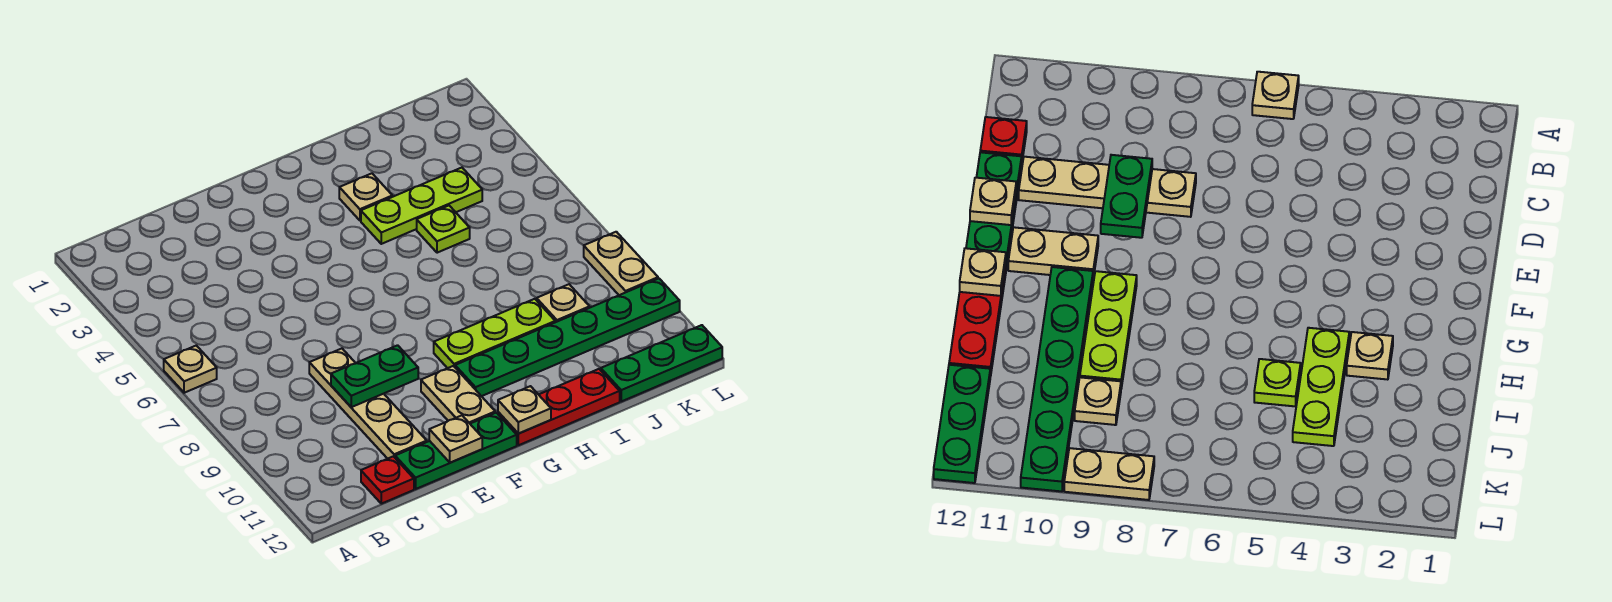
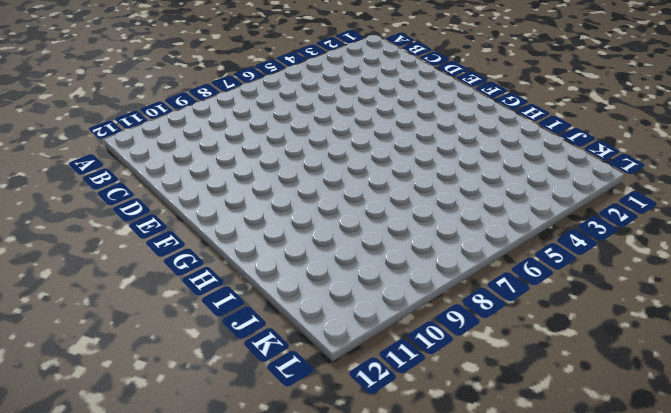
none -> tan 1x1 plate [164,346,217,393]
none -> red 1x1 plate [361,456,414,504]
none -> tan 1x4 plate [309,349,427,459]

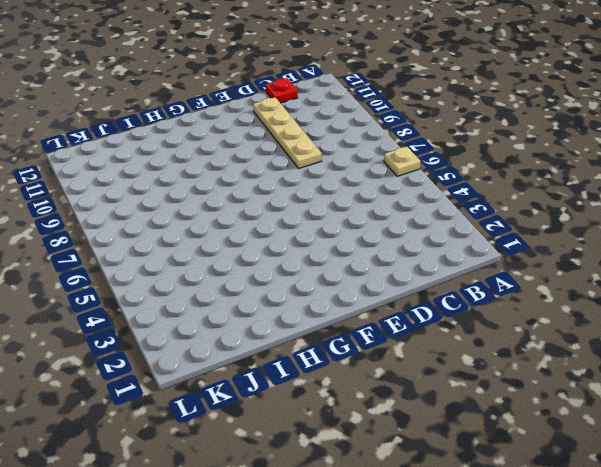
none -> green 1x3 plate [395,413,517,489]
none -> tan 1x2 plate [421,366,495,423]
none -> lime 1x3 plate [434,299,555,368]

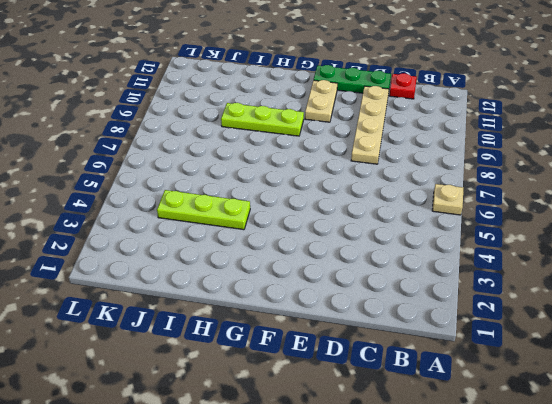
none -> green 1x6 plate [455,279,680,396]
none -> red 1x3 plate [498,369,620,445]
none -> tan 1x1 plate [339,173,392,220]

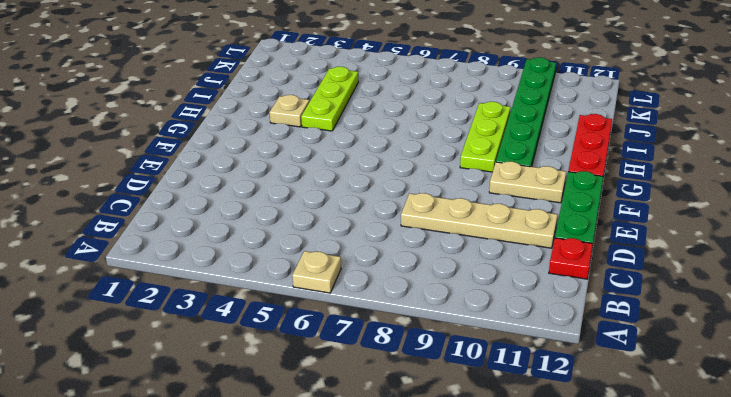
none -> lime 1x1 plate [417,206,470,253]
none -> tan 1x1 plate [537,284,590,322]
none -> green 1x3 plate [601,325,722,401]

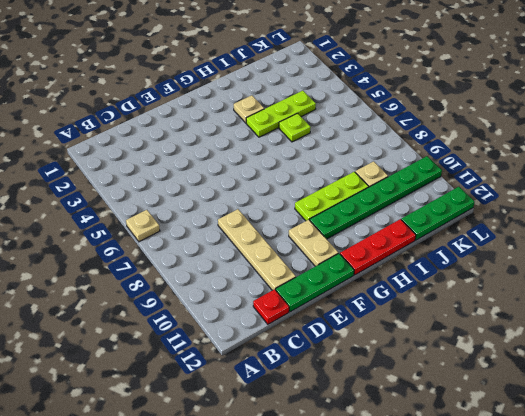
none -> tan 1x2 plate [584,232,658,295]
none -> green 1x2 plate [331,345,418,407]
none -> tan 1x1 plate [429,415,482,463]

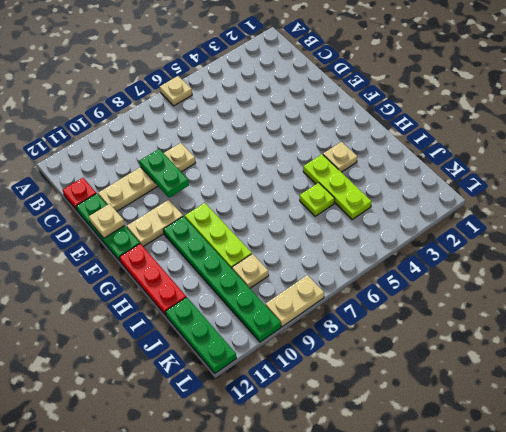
none -> tan 1x1 plate [498,386,551,434]

